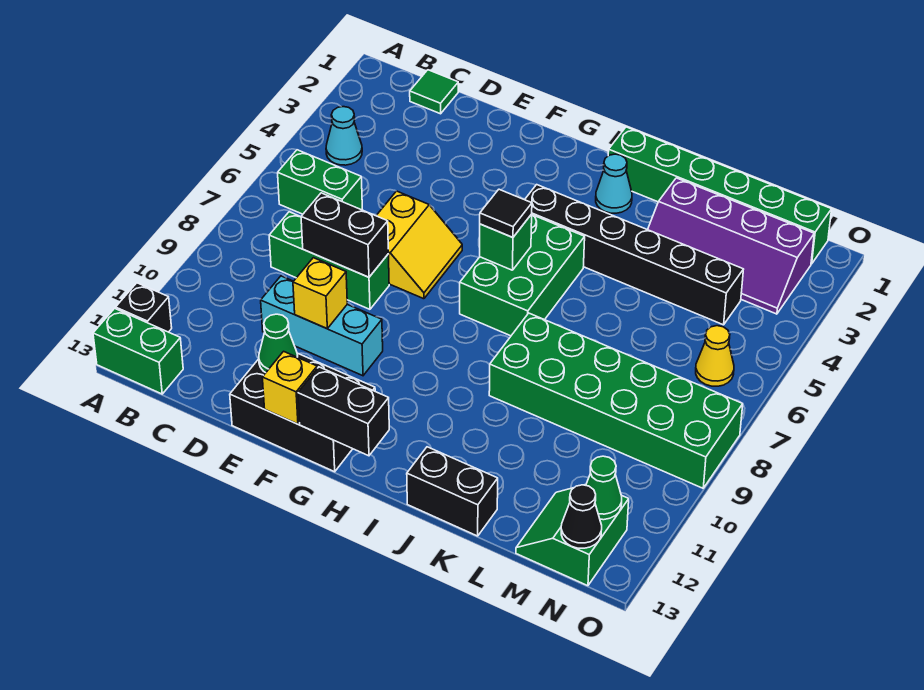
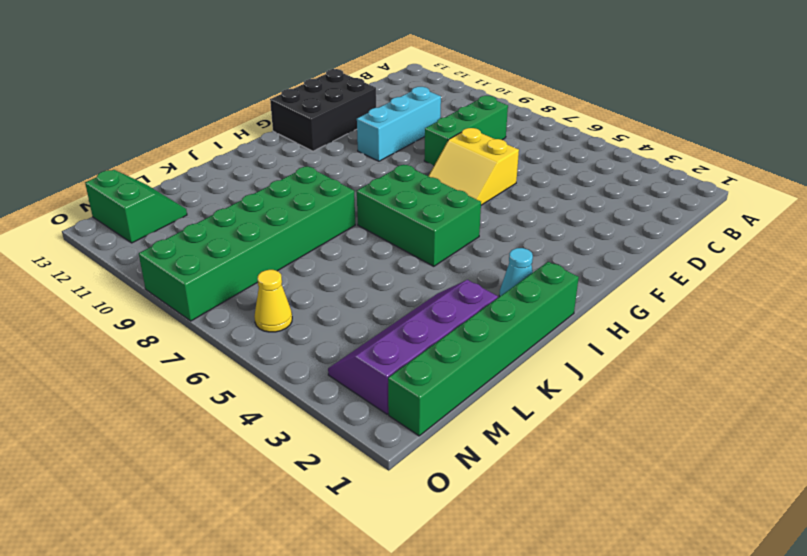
none -> black 1x1 brick [116,283,172,332]
none -> green 1x2 brick [93,308,183,394]
none -> cyan 1x1 cone [326,107,362,165]

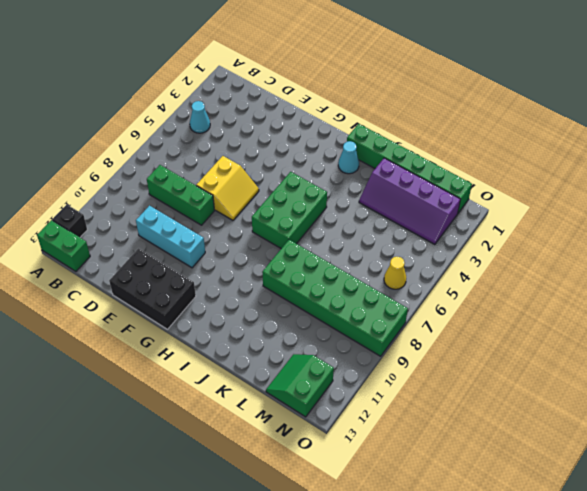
none -> green 1x2 brick [278,150,362,214]
none -> green 1x1 tile [410,70,458,114]
none -> black 1x6 brick [525,185,743,325]

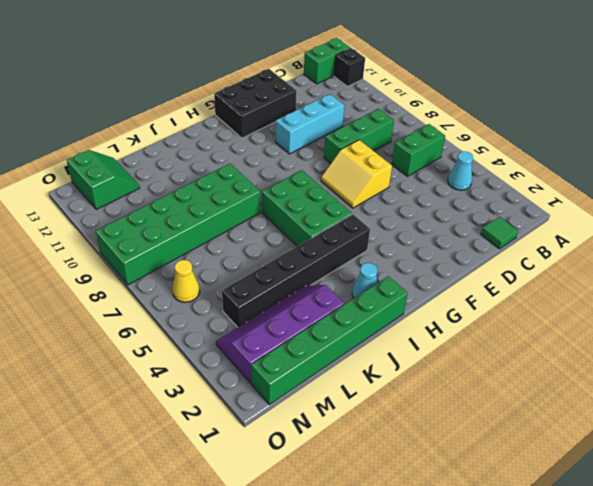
none -> black 1x2 brick [407,447,498,536]
none -> black 1x2 brick [301,193,388,277]
none -> yellow 1x1 brick [293,258,347,329]

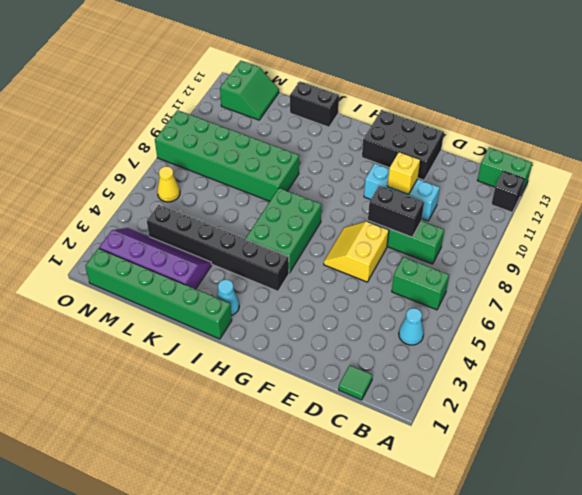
none -> green 1x1 cone [259,314,298,373]
none -> yellow 1x1 brick [262,351,317,424]
none -> black 1x2 brick [298,367,389,456]

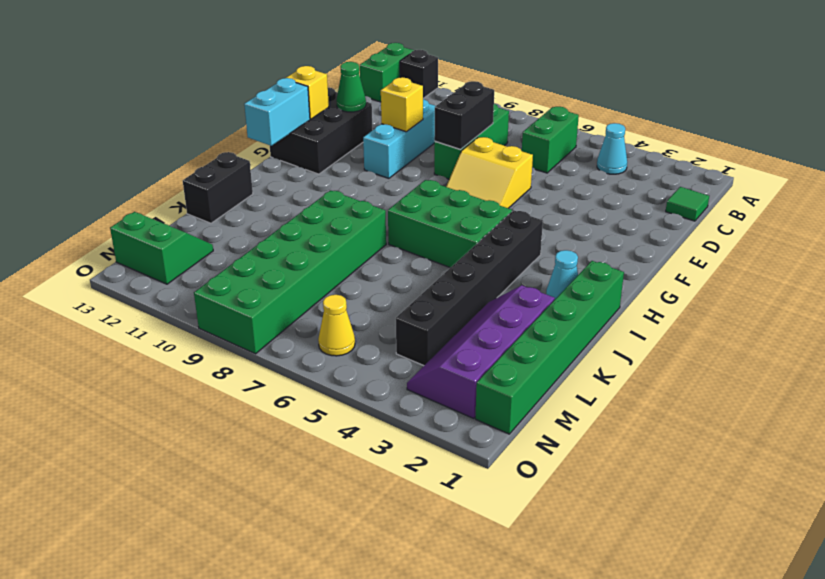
cyan 1x2 brick [244,78,310,146] -> black 1x2 brick [298,367,389,456]
none -> green 1x1 brick [480,214,532,270]
none -> green 1x1 cone [586,456,622,520]
none -> black 1x1 cone [561,485,602,548]

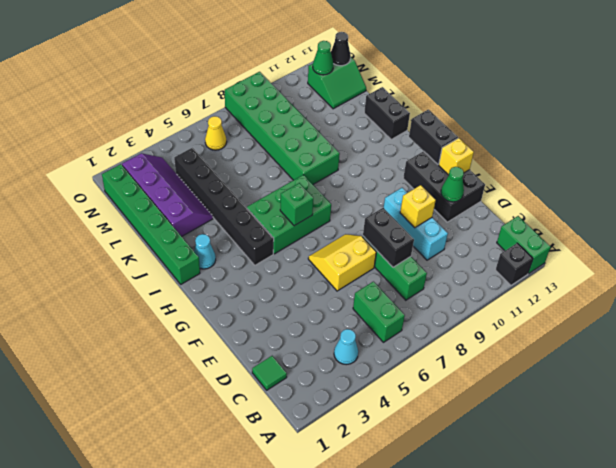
none -> black 1x1 tile [480,189,532,237]

